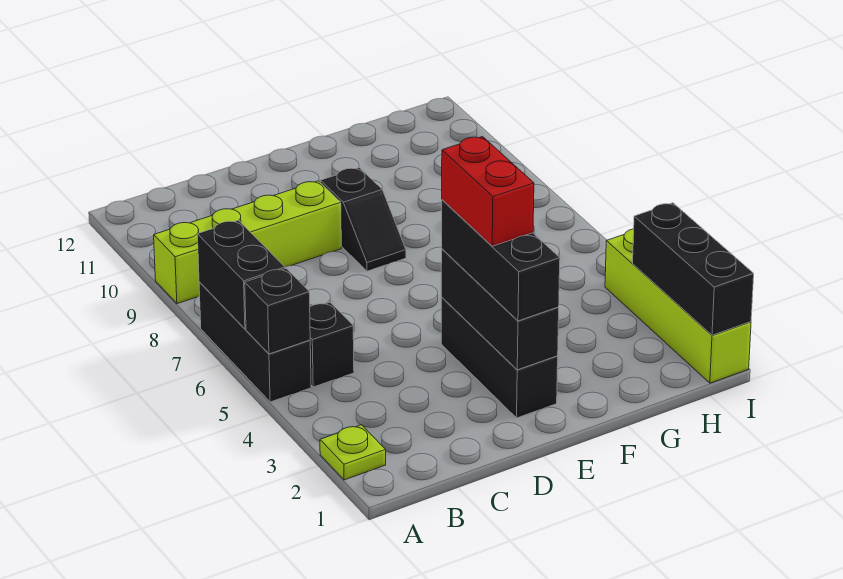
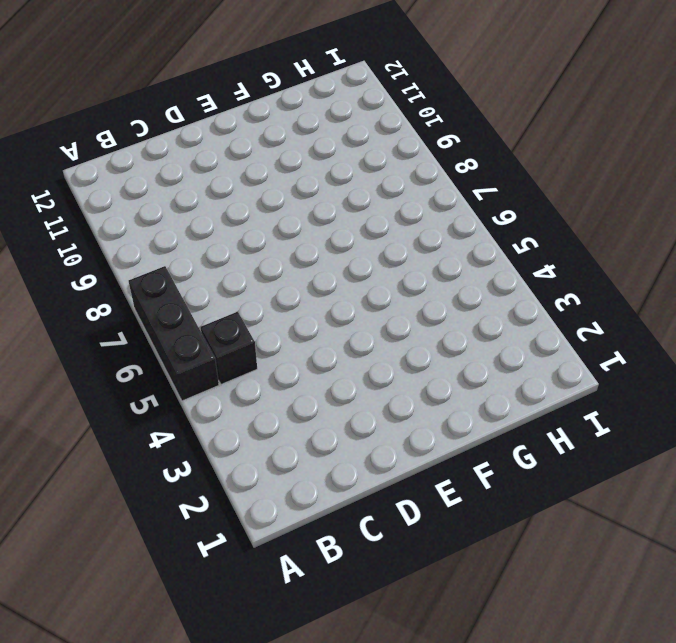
none -> lime 1x1 plate [320,425,386,480]
none -> lime 1x4 brick [154,181,341,304]
none -> black 1x3 brick [441,297,558,418]

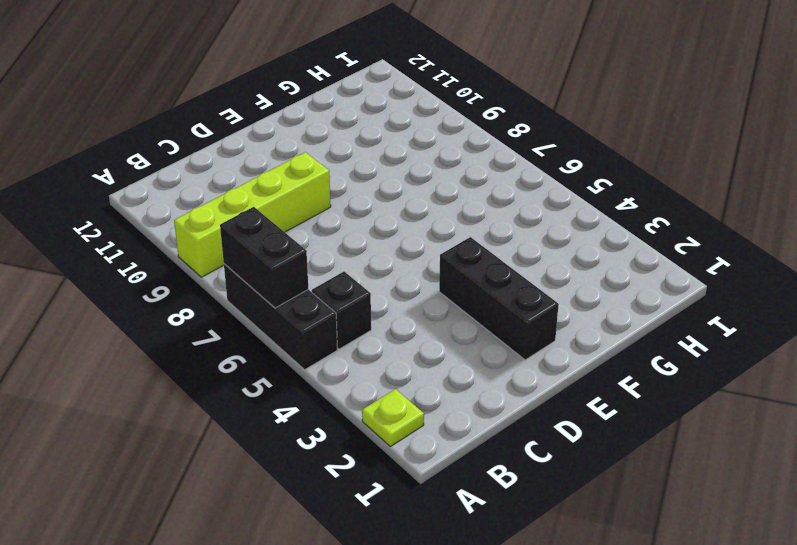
none -> black 1x2 slope [320,168,406,271]
none -> lime 1x4 brick [605,229,751,383]
none -> black 1x1 brick [245,269,310,354]

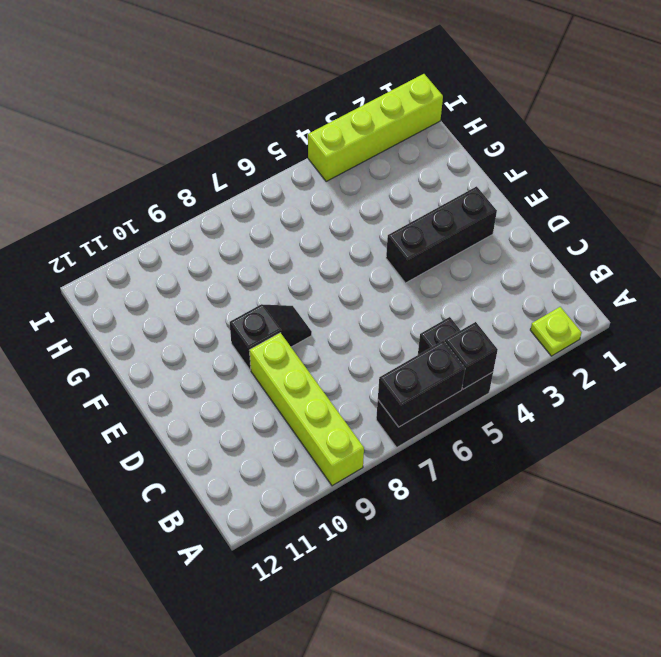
none -> black 1x3 brick [441,249,559,370]
none -> black 1x3 brick [633,203,754,335]
none -> black 1x3 brick [442,200,560,321]

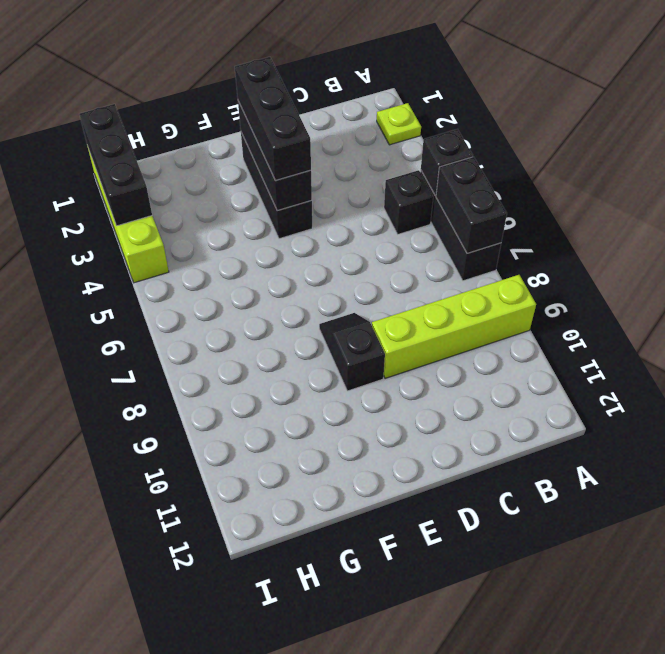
none -> red 1x2 brick [442,137,534,246]

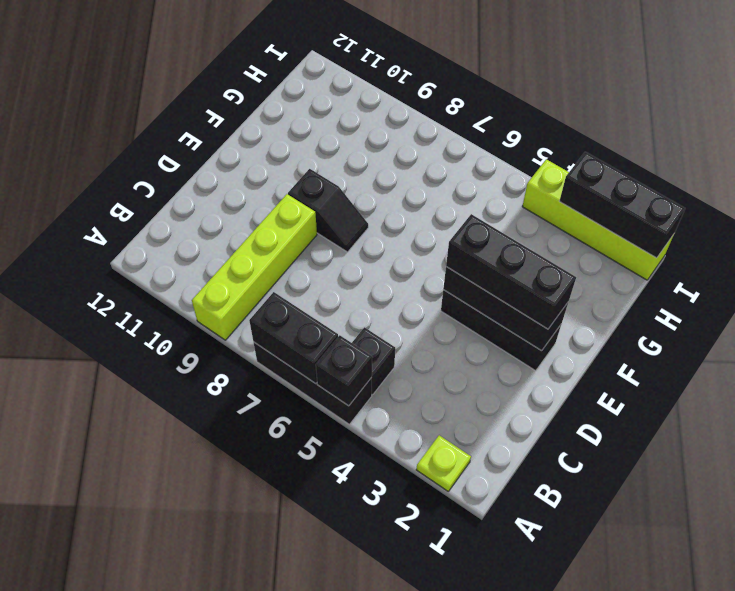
none -> red 1x2 brick [442,137,534,246]

